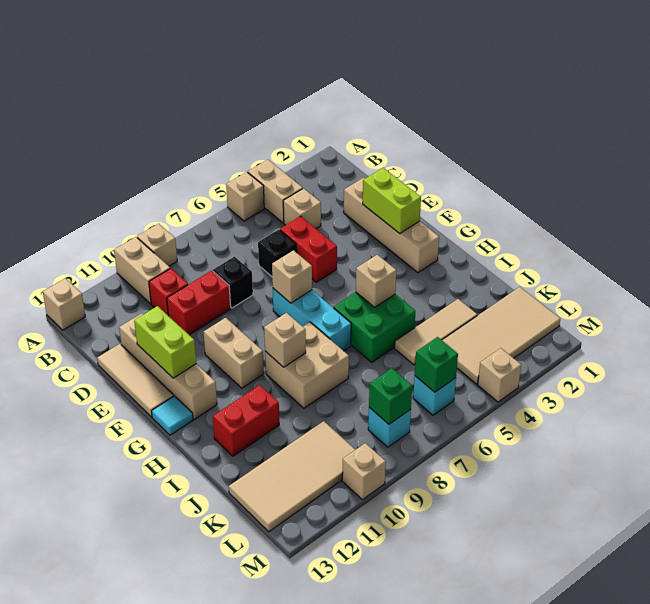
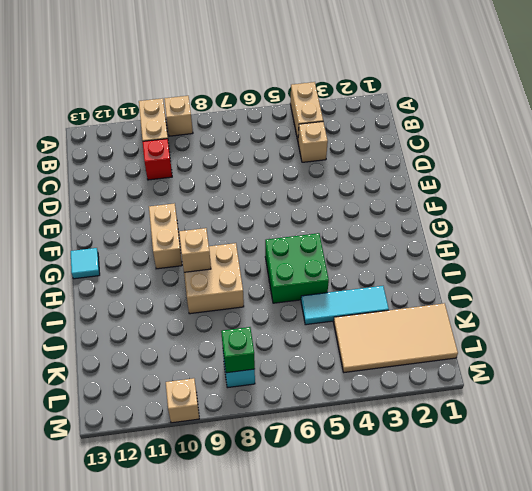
cyan 1x3 tile [301,286,389,325] -> tan 1x3 tile [395,299,477,365]
none -> tan 1x1 brick [226,172,264,221]
none -> tan 1x1 brick [43,278,85,330]
none -> tan 1x4 brick [344,177,439,273]
none -> red 1x2 brick [280,216,337,282]

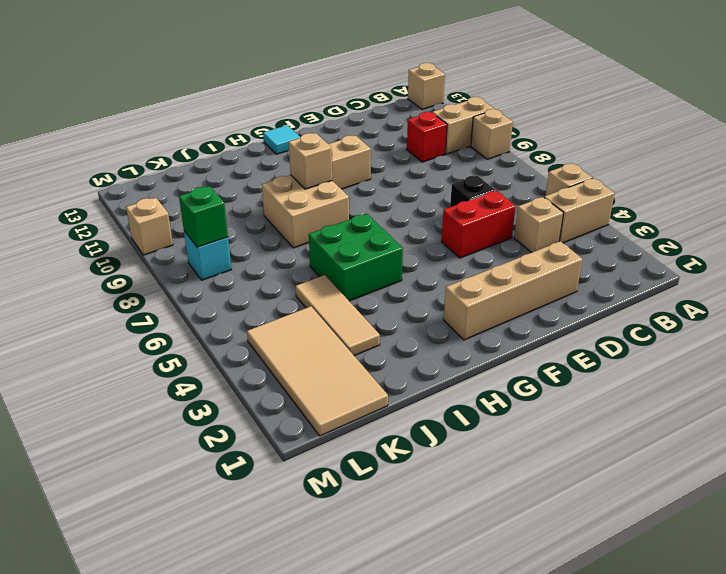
none -> black 1x1 brick [213,257,253,308]
none -> red 1x2 brick [167,271,231,335]
none -> tan 1x4 brick [119,313,217,419]
none -> tan 1x3 tile [97,344,174,417]

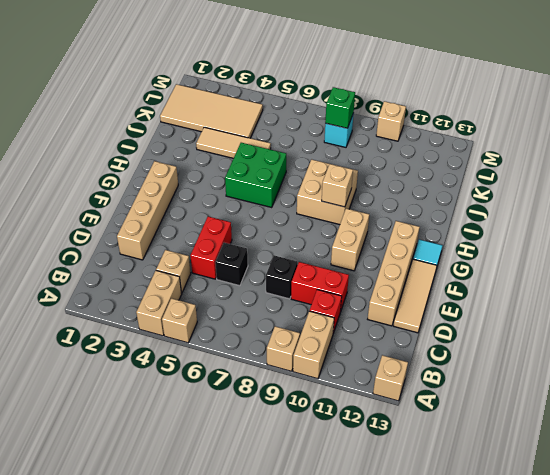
none -> cyan 1x3 brick [273,288,351,351]
none -> red 1x2 brick [213,385,279,456]
none -> tan 2x4 tile [229,421,355,532]
none -> cyan 1x1 brick [413,376,456,415]

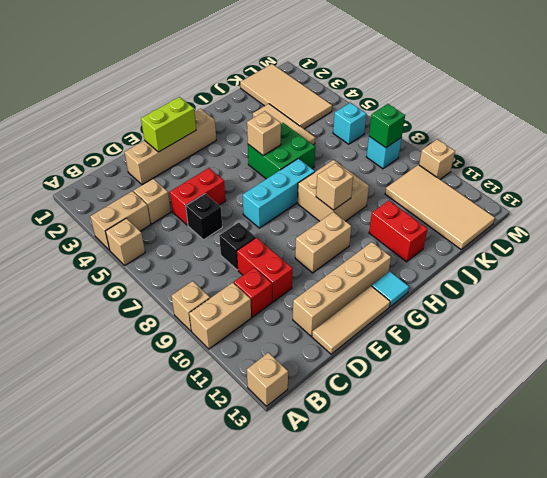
none -> tan 1x1 brick [478,348,521,402]
none -> lime 1x2 brick [134,306,196,378]
none -> tan 1x1 brick [272,250,312,303]
none -> green 1x1 brick [415,337,458,392]

